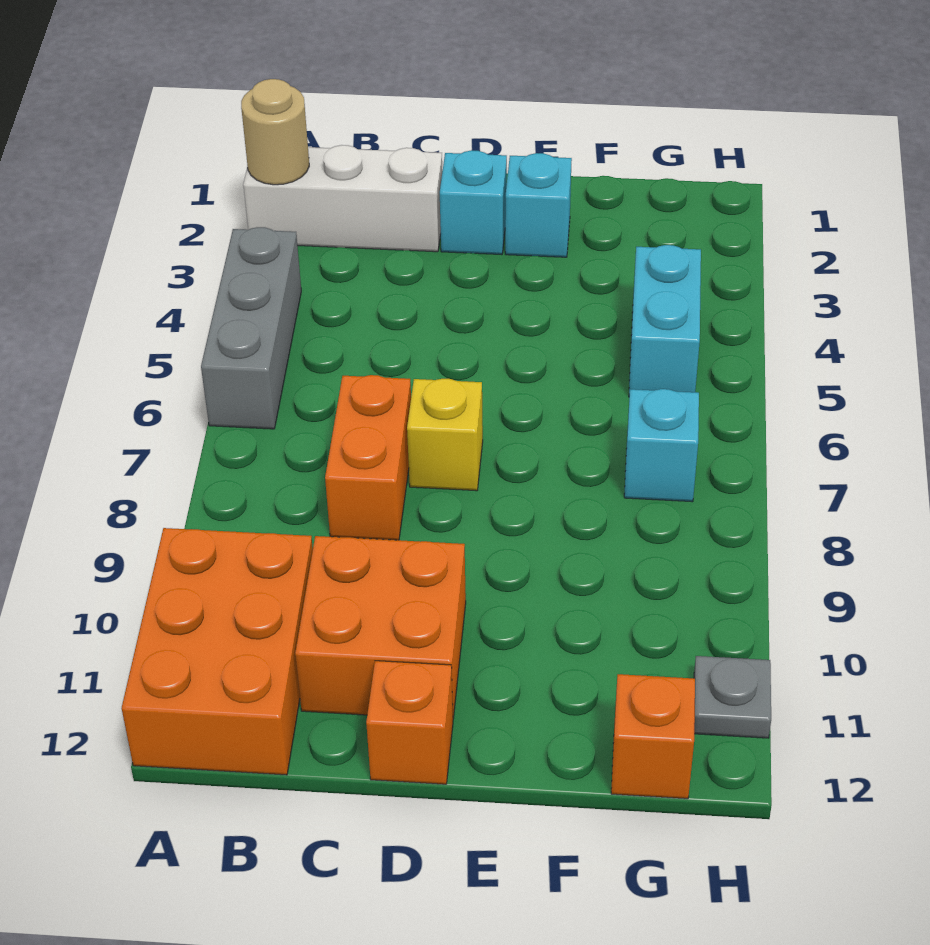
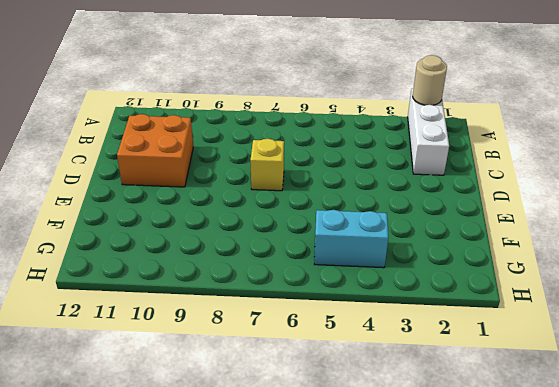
none -> grey 1x3 brick [201,227,301,429]
none -> orange 2x3 brick [122,528,313,775]
none -> orange 1x2 brick [325,375,411,540]

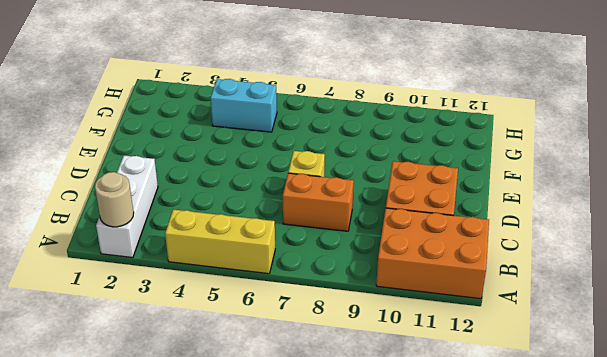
yellow 1x3 brick [165,209,275,274] -> grey 1x3 brick [201,227,301,429]
none -> cyan 1x1 brick [440,150,507,255]
none -> orange 1x1 brick [366,661,453,784]
none -> cyan 1x1 brick [505,153,572,257]

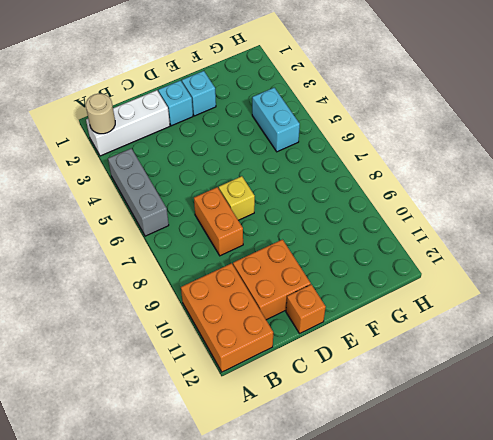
none -> cyan 1x1 brick [624,389,699,502]
none -> orange 1x1 brick [611,674,695,799]
none -> grey 1x1 plate [694,656,771,738]

